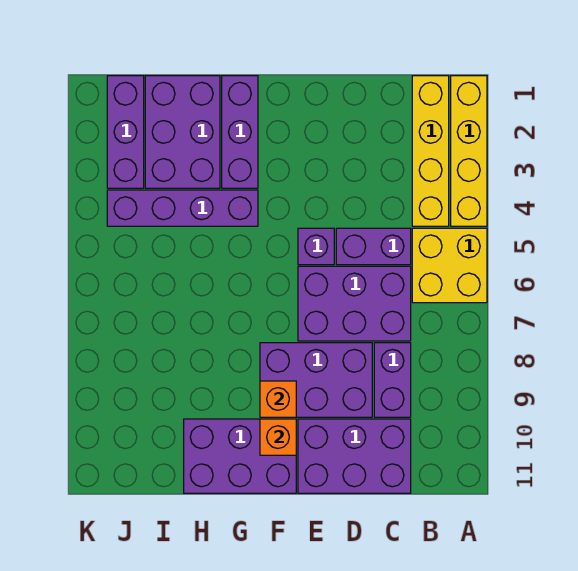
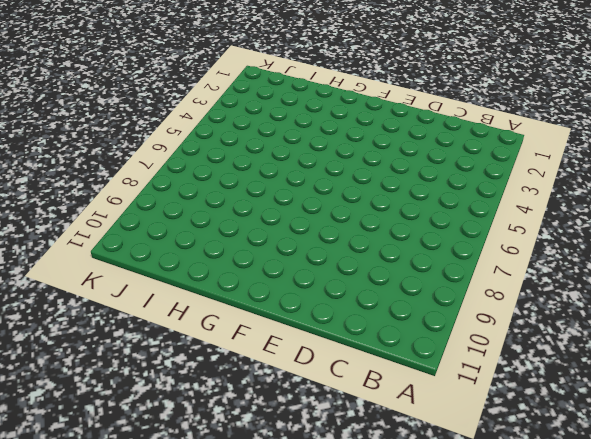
none -> yellow 1x4 brick [451,76,487,226]
none -> yellow 2x2 brick [412,228,487,303]
none -> yellow 1x4 brick [412,76,449,226]

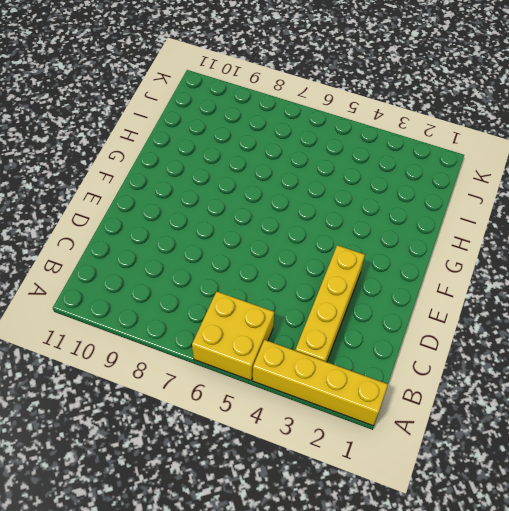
yellow 1x4 brick [295,245,365,362] -> yellow 1x4 brick turned to [412,76,449,226]
none -> purple 1x2 brick [336,228,411,265]
none -> purple 2x3 brick [298,266,411,341]
none -> purple 1x2 brick [374,343,411,417]

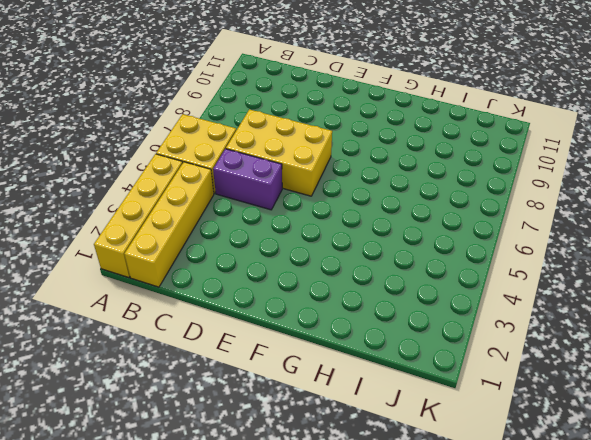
yellow 2x3 brick [226,109,332,196] -> purple 2x3 brick [298,266,411,341]
none -> purple 1x2 brick [374,343,411,417]
none -> purple 2x3 brick [298,419,411,493]
none -> purple 2x3 brick [260,343,372,417]

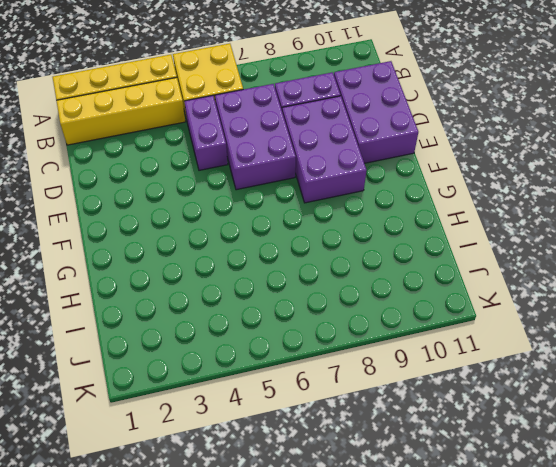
none -> purple 1x1 brick [298,228,334,265]
none -> purple 2x3 brick [184,419,296,493]
none -> purple 1x3 brick [222,76,258,188]

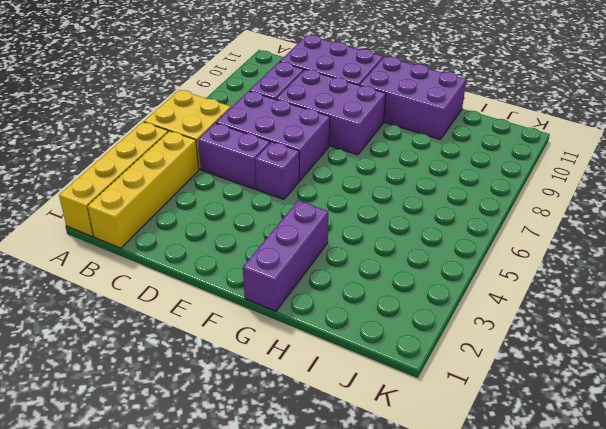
none -> purple 1x4 brick [107,190,258,226]
none -> purple 2x3 brick [145,76,220,188]
none -> purple 1x3 brick [107,76,144,188]

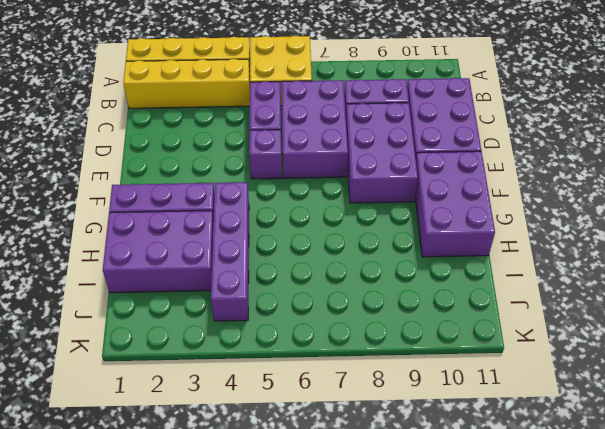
none -> purple 1x3 brick [107,76,144,188]
none -> orange 1x1 brick [260,381,296,417]
none -> orange 1x1 brick [260,419,296,455]

